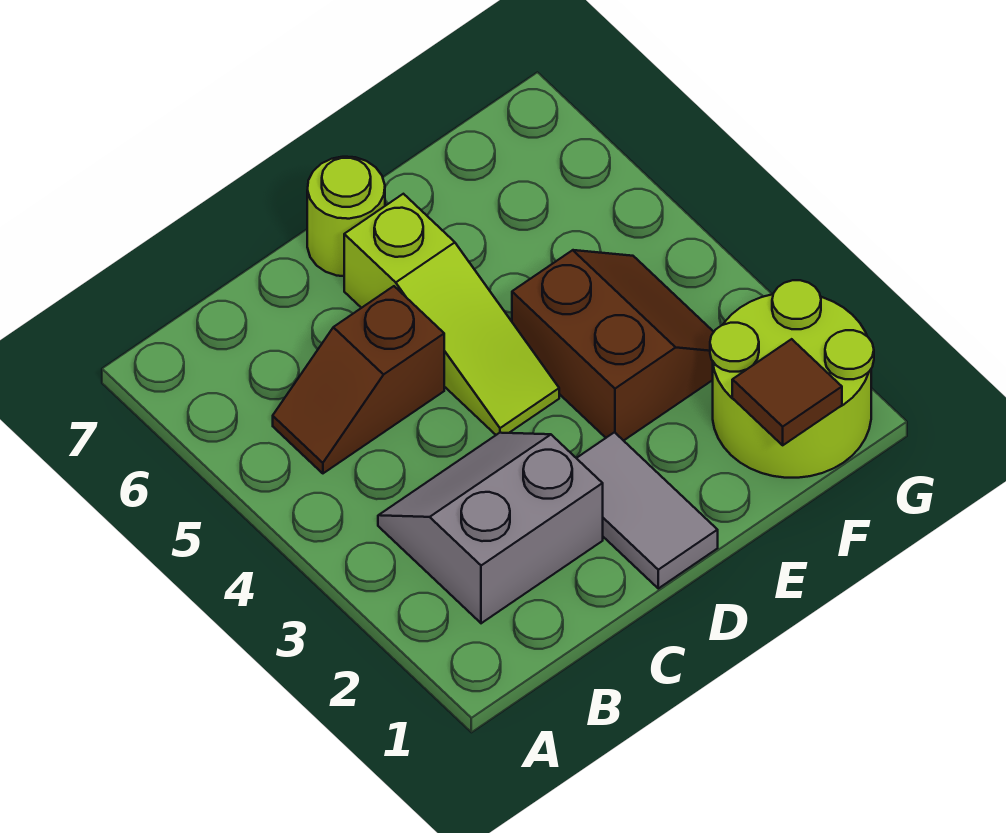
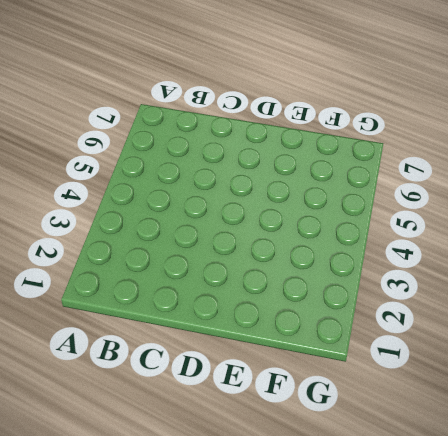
none -> grey 2x2 slope [378,433,603,623]
none -> brown 1x2 slope [273,286,444,473]

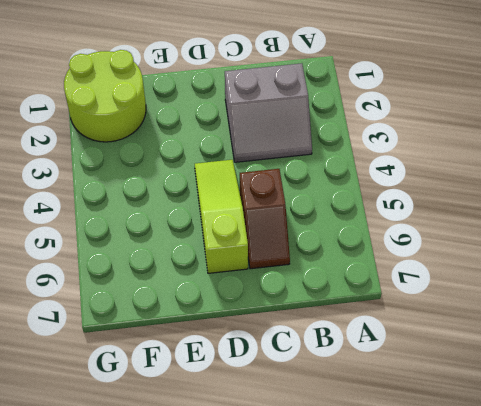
brown 1x2 slope [240,169,290,269] -> brown 1x2 slope turned to [273,286,444,473]
none -> grey 1x2 tile [577,432,718,588]
none -> lime 1x1 round brick [307,157,385,276]

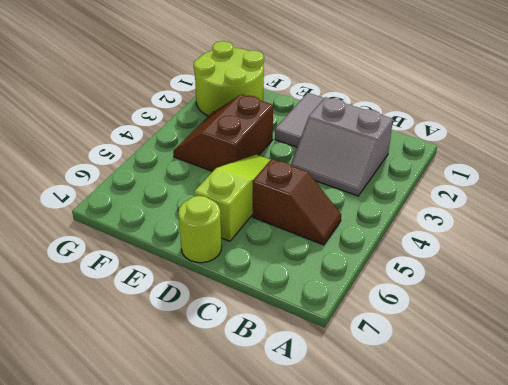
none -> brown 1x1 tile [732,339,842,445]

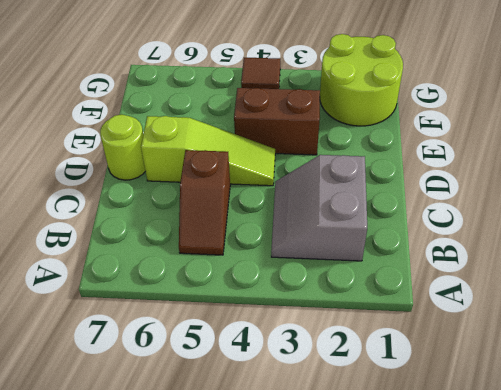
brown 1x1 tile [241,57,280,89] -> brown 1x1 tile moved to [732,339,842,445]
none -> grey 1x2 tile [577,432,718,588]

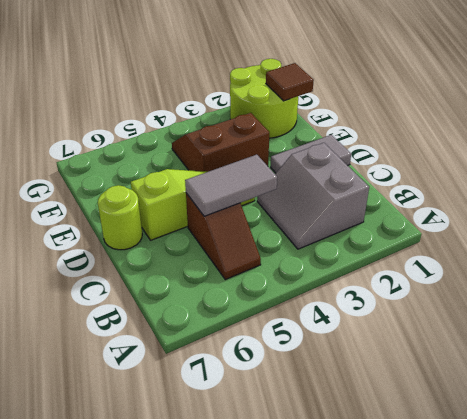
grey 1x2 tile [185,155,277,216] -> none

